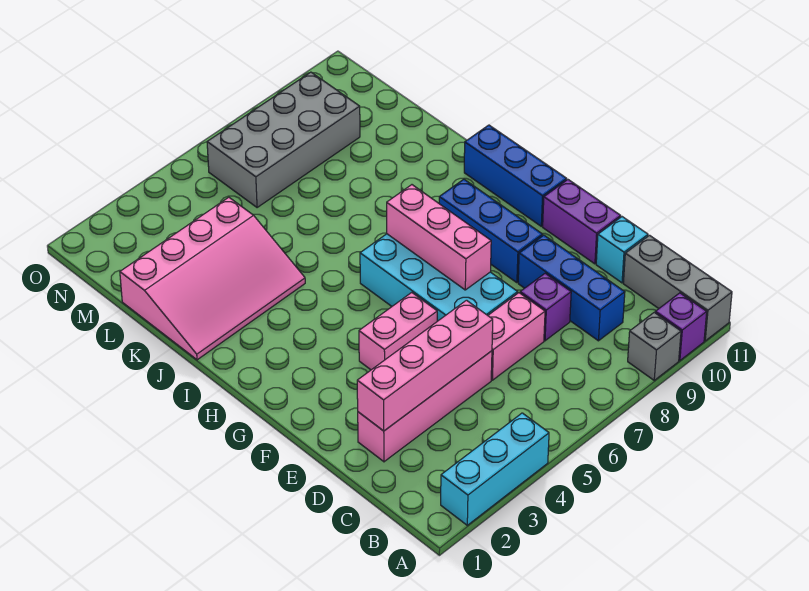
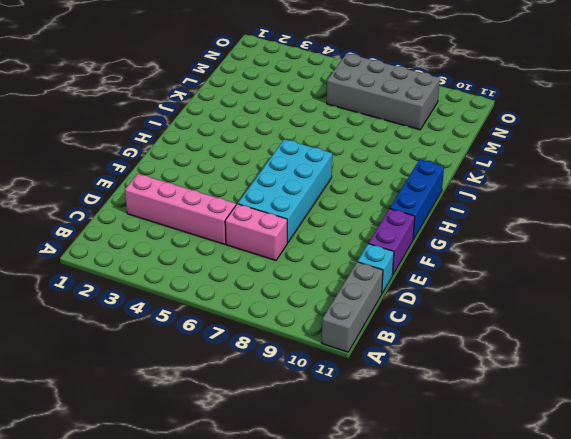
none -> cyan 1x3 brick [441,413,549,525]
none -> grey 1x1 brick [628,312,681,380]
none -> purple 1x1 brick [655,293,707,361]

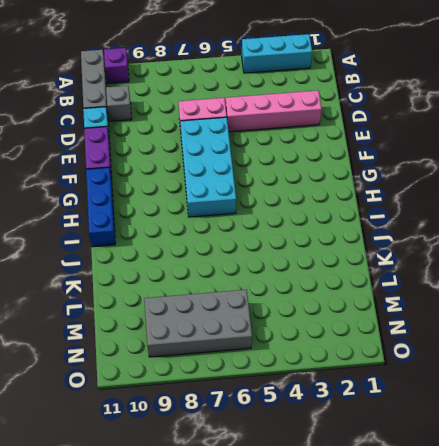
grey 1x1 brick [106,86,132,121] -> grey 1x1 brick moved to [628,312,681,380]
none -> blue 1x3 brick [518,235,625,341]
none -> purple 1x1 brick [520,273,571,341]
none -> pink 1x2 brick [359,293,437,370]

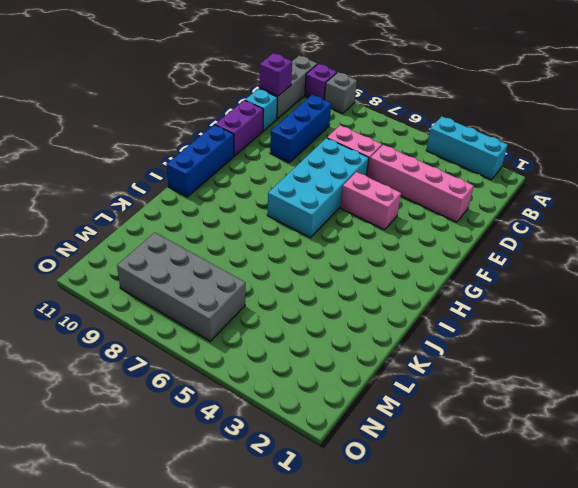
purple 1x1 brick [259,53,292,96] -> purple 1x1 brick moved to [520,273,571,341]
none -> blue 1x3 brick [439,179,543,283]
none -> pink 3x4 slope [120,197,305,360]
none -> pink 1x4 brick [357,300,493,431]

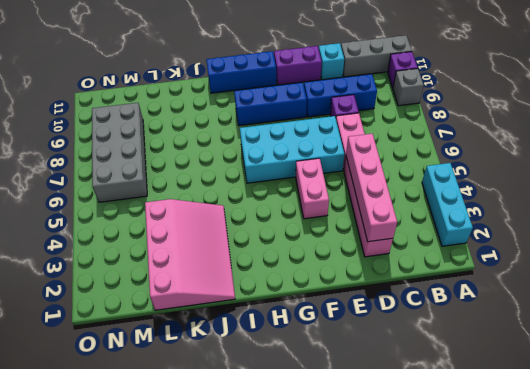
none -> pink 1x3 brick [387,185,491,290]

